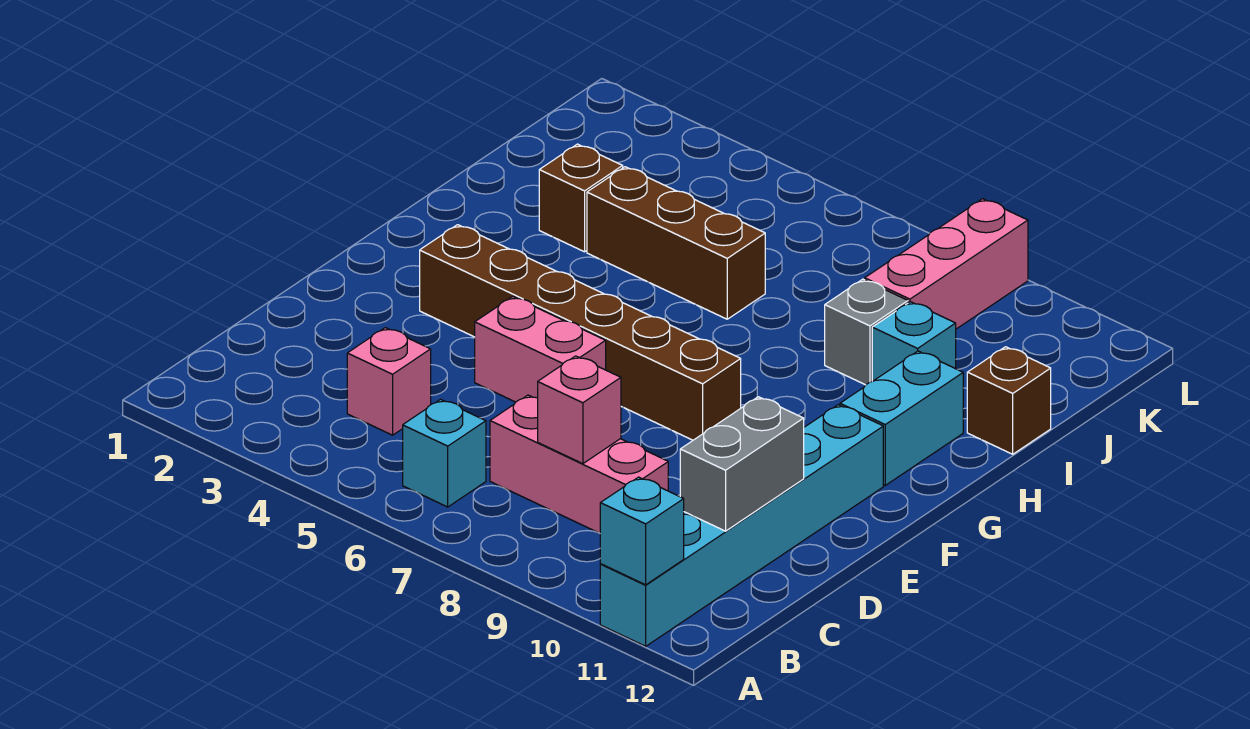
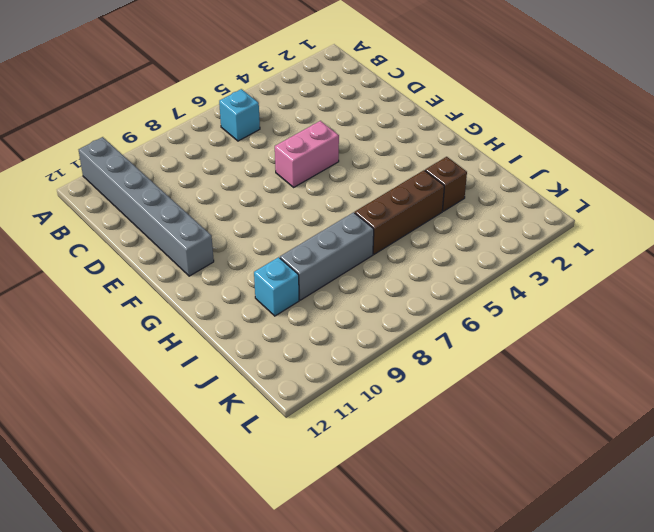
grey 1x6 brick [79,137,214,276] -> cyan 1x6 brick [600,405,883,646]
grey 1x3 brick [280,212,374,300] -> grey 1x1 brick [825,279,908,385]
none -> pink 1x1 brick [347,328,431,435]
none -> pink 1x3 brick [490,395,668,533]
none -> brown 1x6 brick [420,225,741,440]

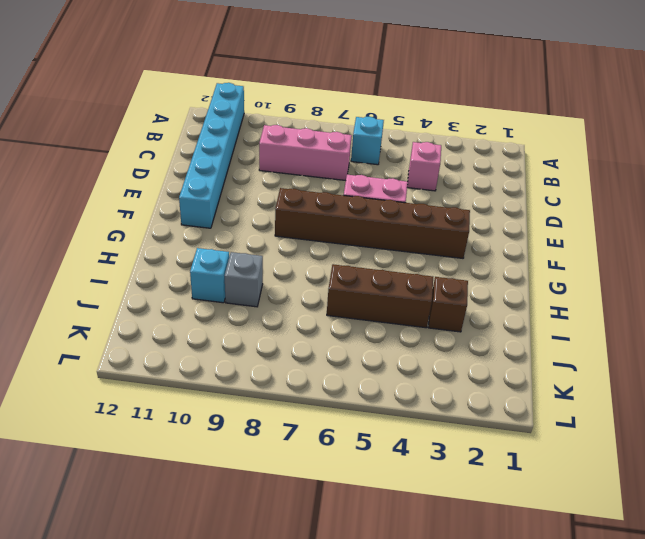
none -> cyan 1x2 brick [840,351,963,485]
none -> brown 1x1 brick [967,347,1051,454]
none -> pink 1x3 brick [865,199,1028,329]

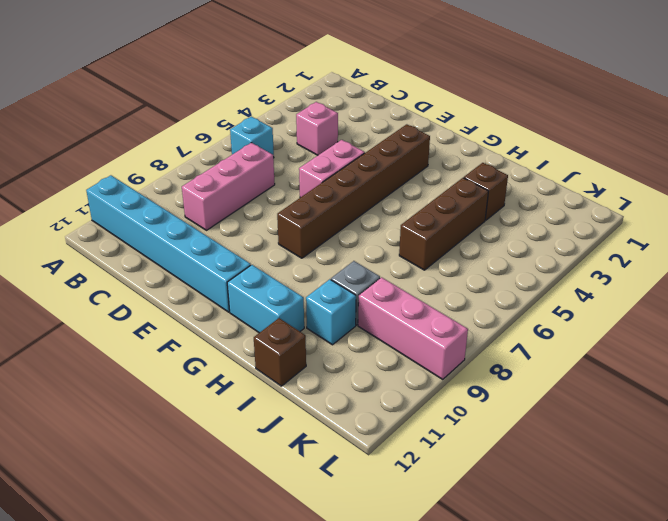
none -> cyan 1x1 brick [600,477,684,585]
none -> pink 1x1 brick [538,356,621,464]
none -> grey 1x2 brick [680,397,804,531]

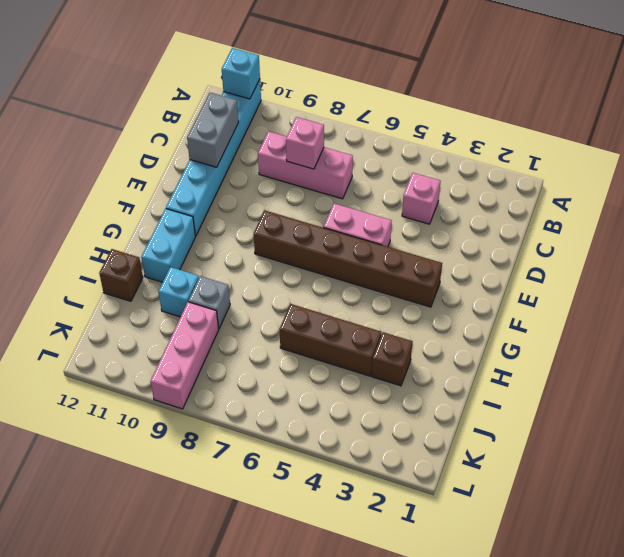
none -> cyan 1x1 brick [403,399,486,507]

